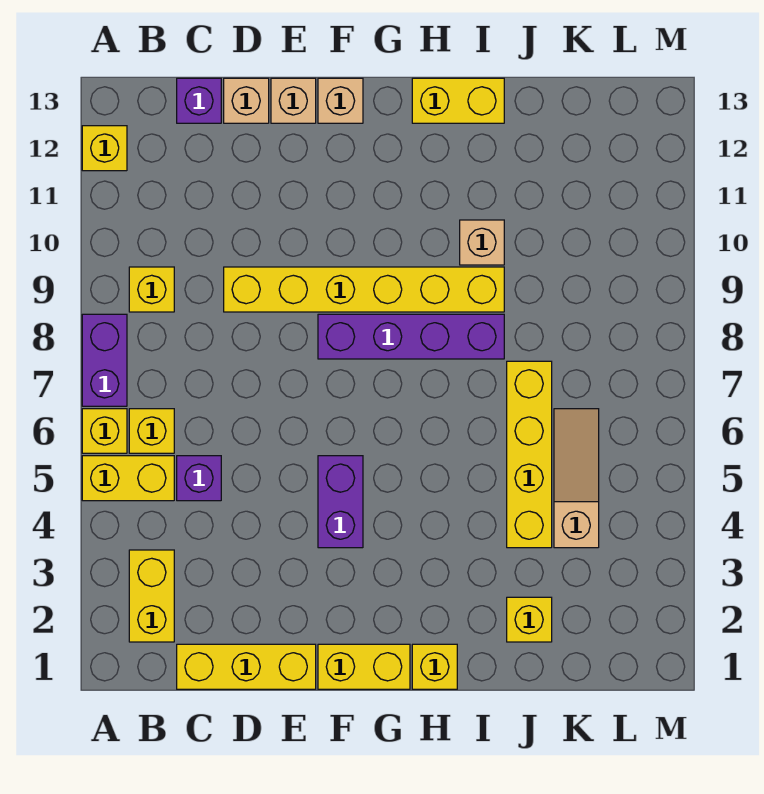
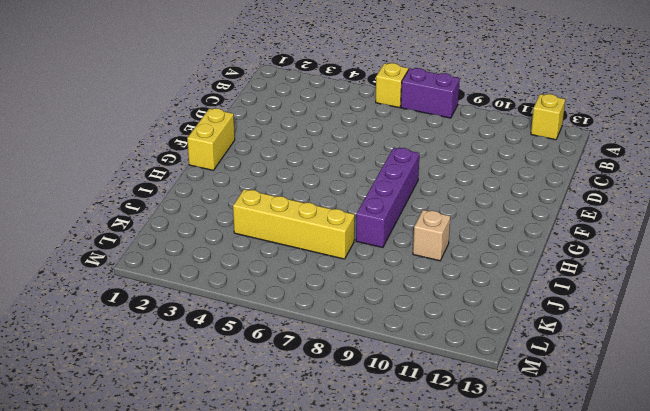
none -> yellow 1x2 brick [82,456,174,501]
none -> yellow 1x2 brick [129,550,174,642]
none -> yellow 1x1 brick [129,409,174,453]

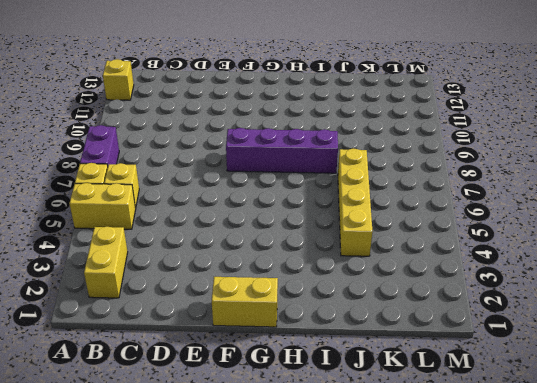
none -> yellow 1x1 brick [129,267,174,312]
none -> yellow 1x3 brick [177,644,316,689]
none -> purple 1x1 brick [177,456,221,501]

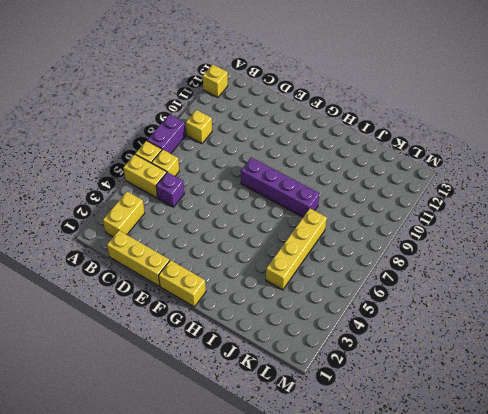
none -> purple 1x1 brick [177,78,221,123]
none -> yellow 1x6 brick [224,267,504,312]
none -> tan 1x1 brick [224,78,269,123]

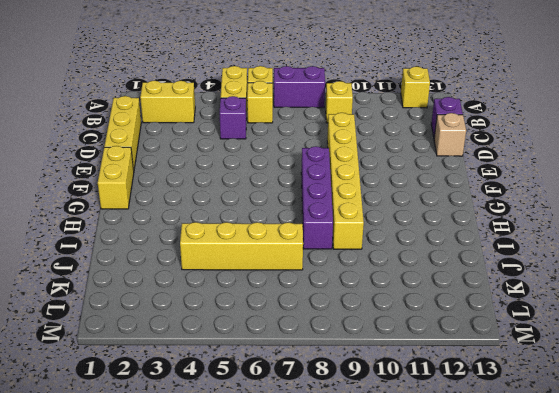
none -> tan 1x1 brick [271,78,316,123]
none -> purple 1x2 brick [318,456,363,548]
none -> tan 1x1 brick [318,78,363,123]

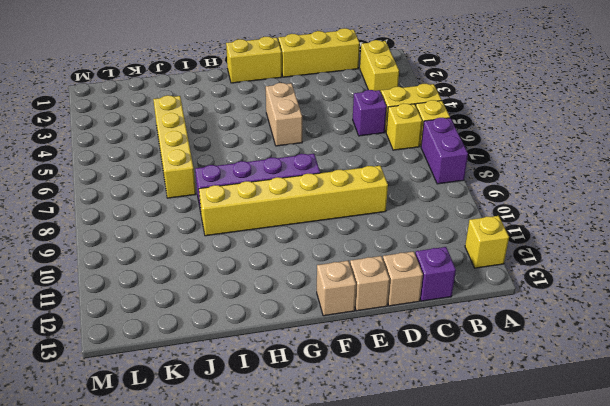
tan 1x2 brick [266,83,302,146] -> purple 1x2 brick [318,456,363,548]
none -> yellow 1x1 brick [129,267,174,312]
none -> yellow 1x1 brick [412,644,457,689]
none -> yellow 1x2 brick [412,78,504,123]

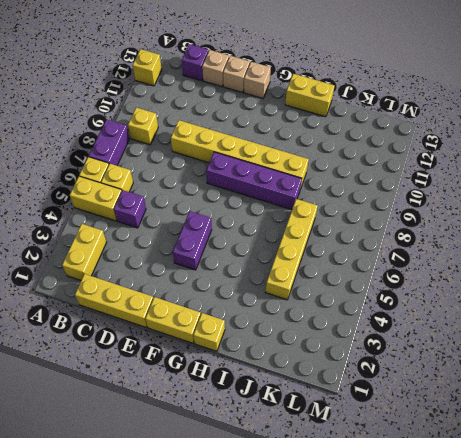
none -> tan 1x1 brick [460,220,504,265]
none -> yellow 1x1 brick [507,597,552,642]
none -> tan 1x3 slope [554,409,599,548]

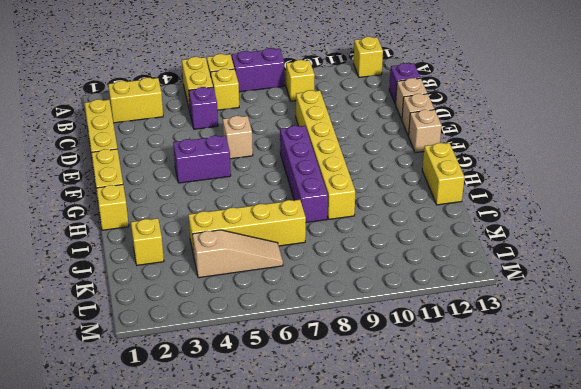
tan 1x1 brick [223,116,253,159] -> tan 1x1 brick moved to [460,220,504,265]

